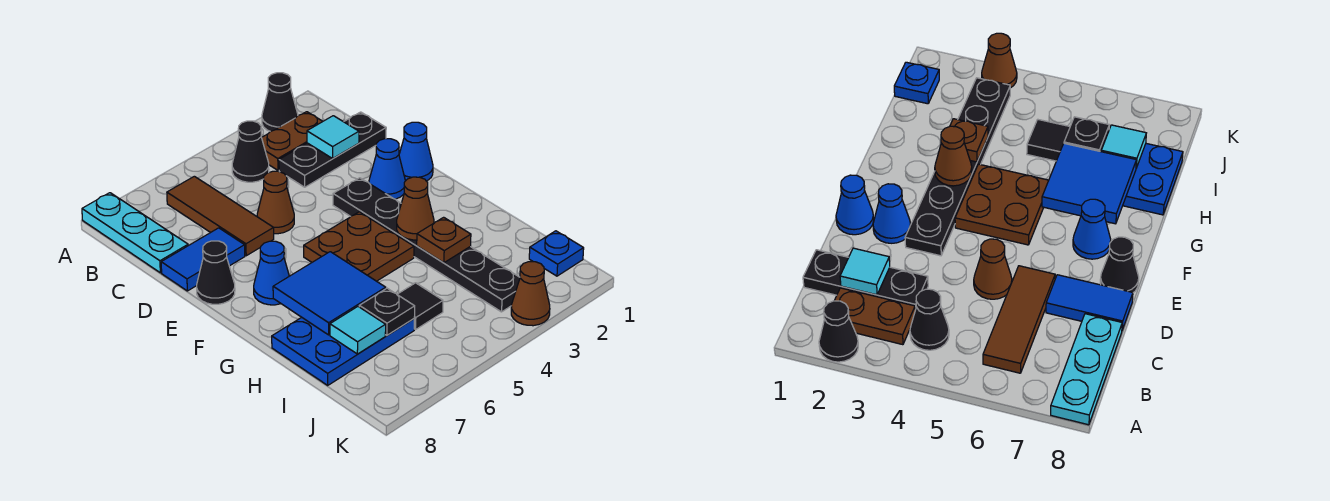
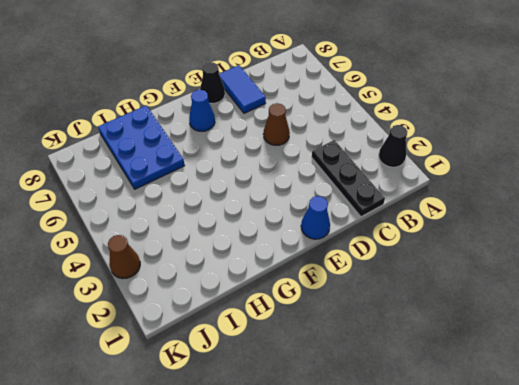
none -> cyan 1x3 plate [82,193,188,273]
none -> brown 1x2 plate [262,112,323,170]
none -> black 1x1 cone [232,121,269,182]

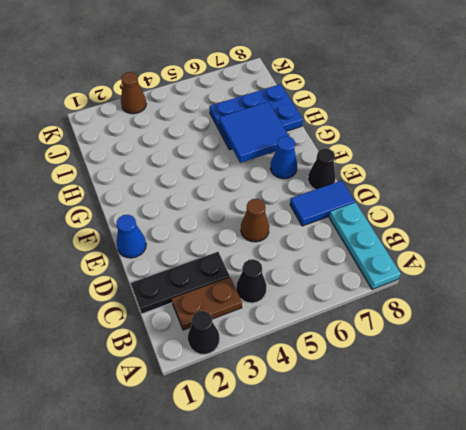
none -> brown 1x3 tile [167,176,274,256]
none -> blue 1x1 cone [369,139,405,199]
none -> black 1x6 plate [333,178,520,312]

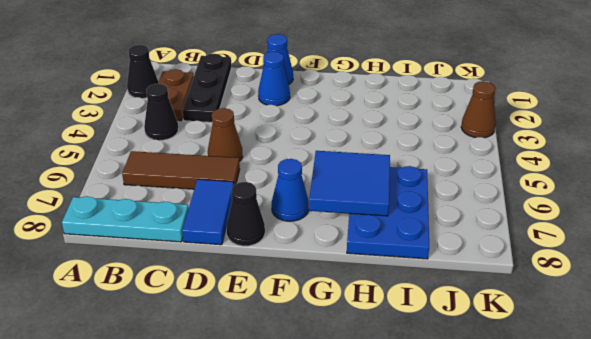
none -> black 1x6 plate [333,178,520,312]
none -> brown 2x2 plate [304,212,414,281]
none -> black 1x1 tile [397,283,443,329]

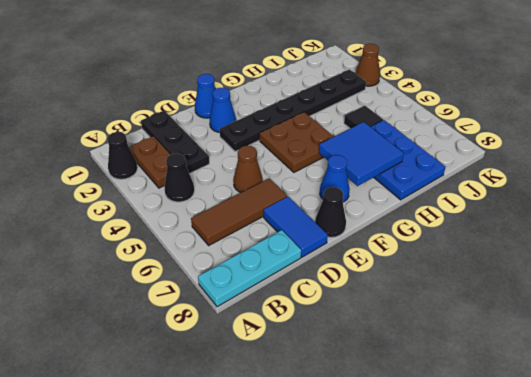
none -> blue 1x1 plate [529,231,584,276]
none -> cyan 1x1 tile [307,116,359,158]
none -> brown 1x1 cone [397,177,434,240]

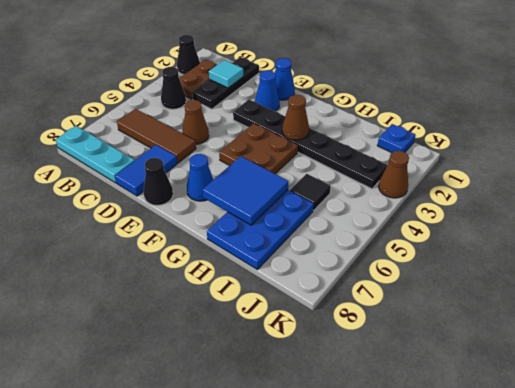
none -> brown 1x1 plate [417,217,471,263]
none -> black 1x1 plate [359,288,415,335]
none -> cyan 1x1 tile [330,307,386,354]

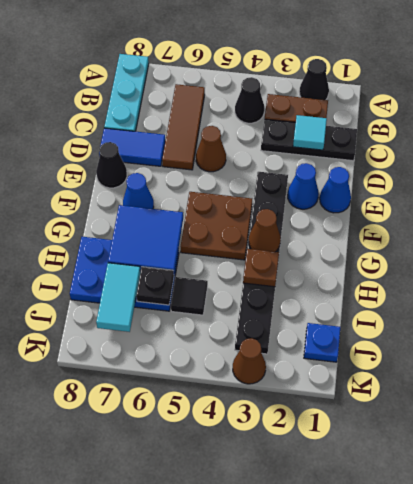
cyan 1x2 tile [96,263,140,332] -> cyan 1x1 tile [330,307,386,354]

